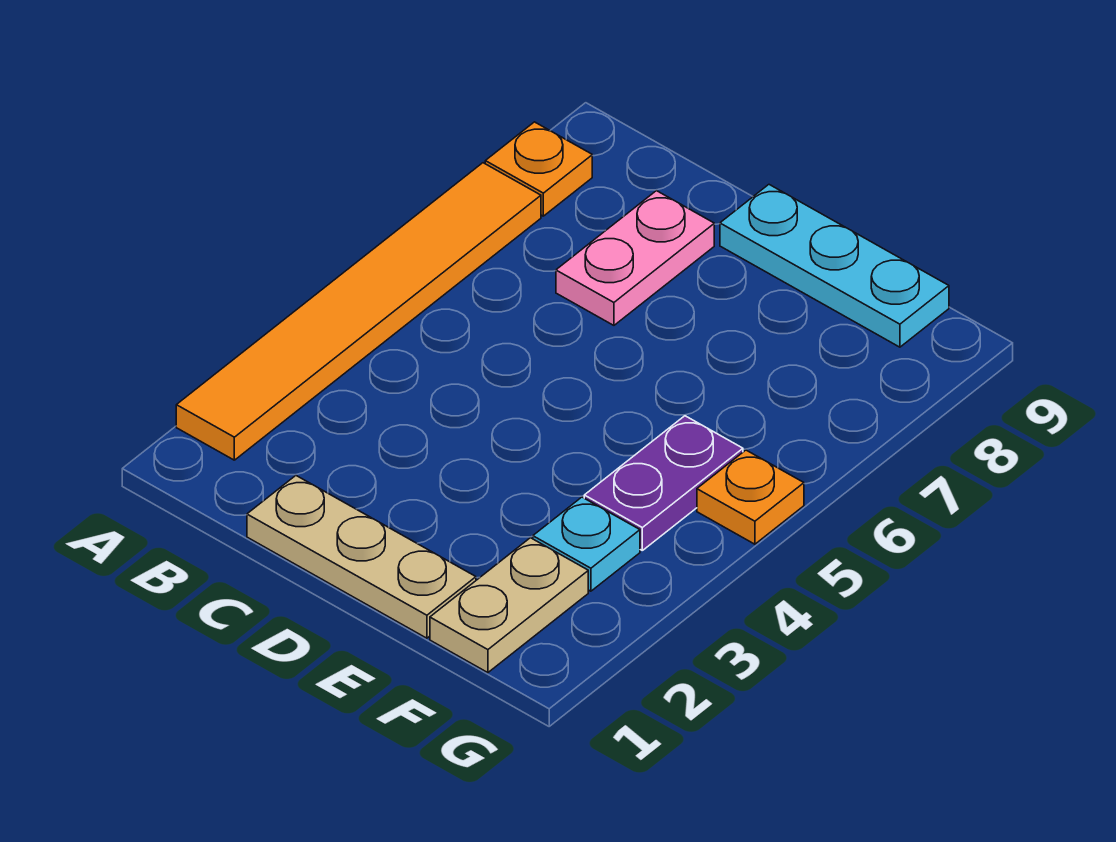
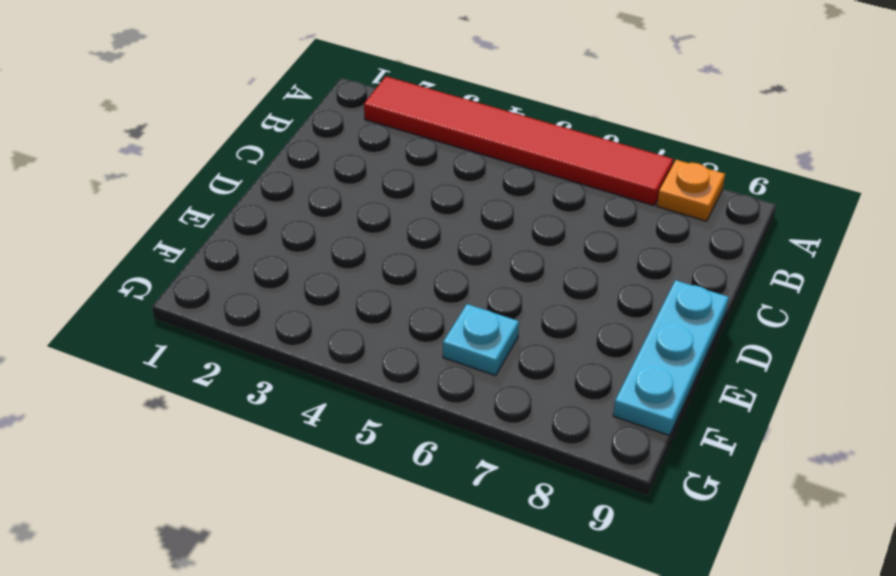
red 1x6 tile [364,76,673,206] -> orange 1x6 tile [176,163,541,460]
cyan 1x1 plate [443,304,519,376] -> cyan 1x1 plate moved to [533,497,640,591]
none -> tan 1x3 plate [247,476,476,638]
none -> pink 1x2 plate [556,191,714,325]

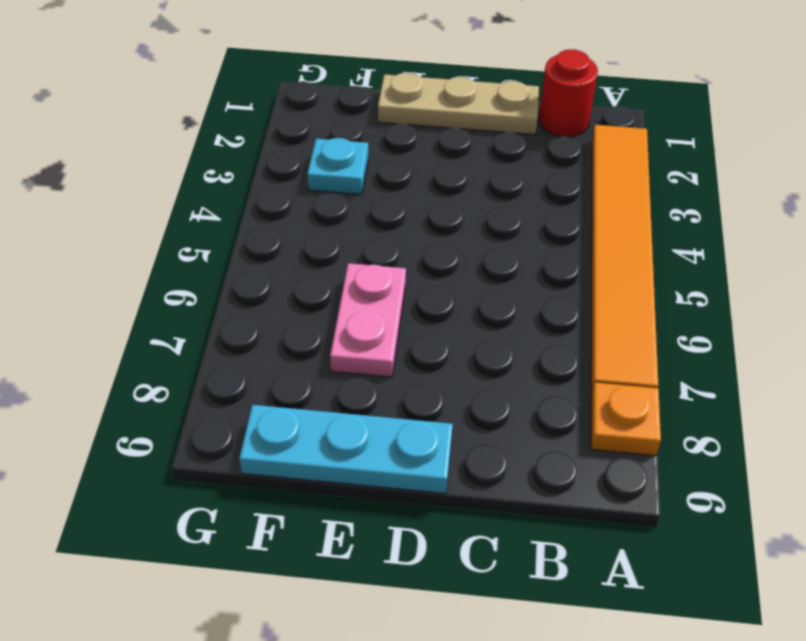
red 1x1 round brick [539,49,598,137] -> none
pink 1x2 plate [330,263,406,377] -> pink 1x2 plate moved to [556,191,714,325]
none -> tan 1x2 plate [430,538,588,673]
none -> purple 1x2 plate [584,416,743,550]

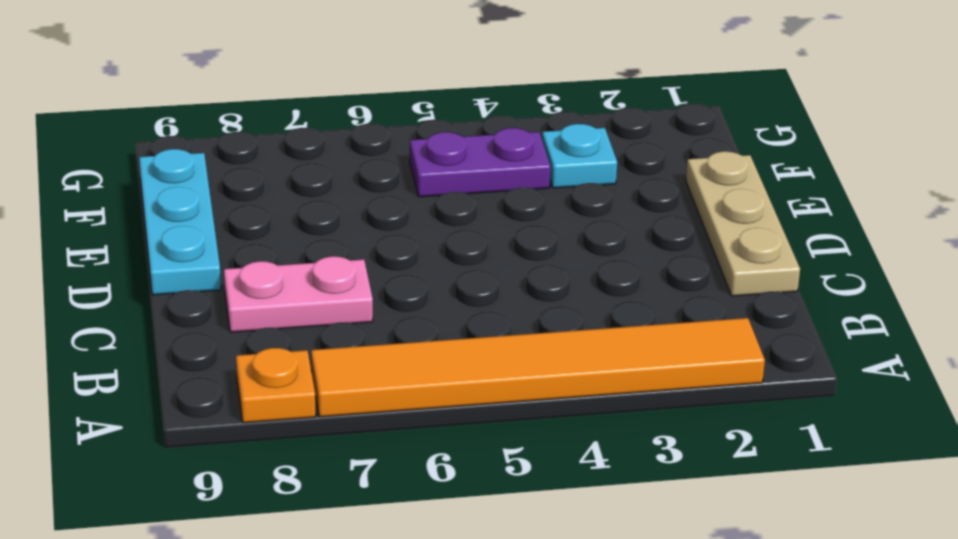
none -> tan 1x2 plate [430,538,588,673]
none -> orange 1x1 plate [697,450,804,544]

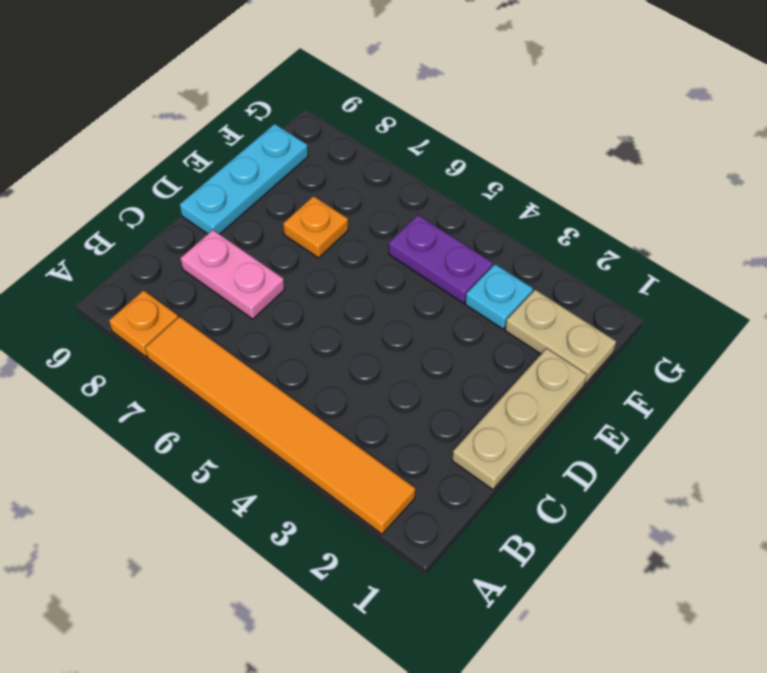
orange 1x1 plate [283,196,348,258] -> orange 1x1 plate moved to [697,450,804,544]

